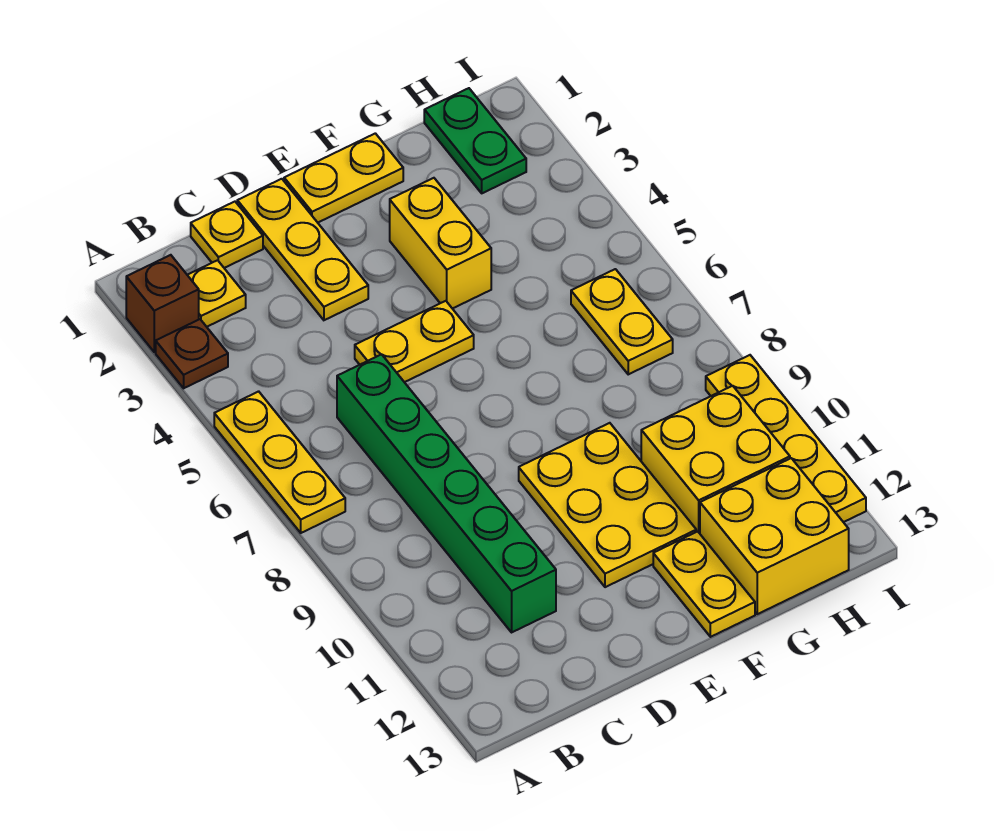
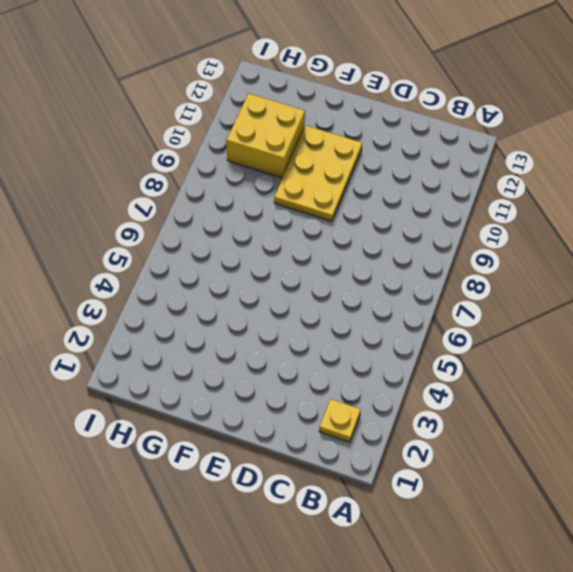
none -> brown 1x1 brick [126,255,199,352]
none -> brown 1x1 plate [156,319,228,388]
none -> yellow 1x3 plate [214,391,345,533]

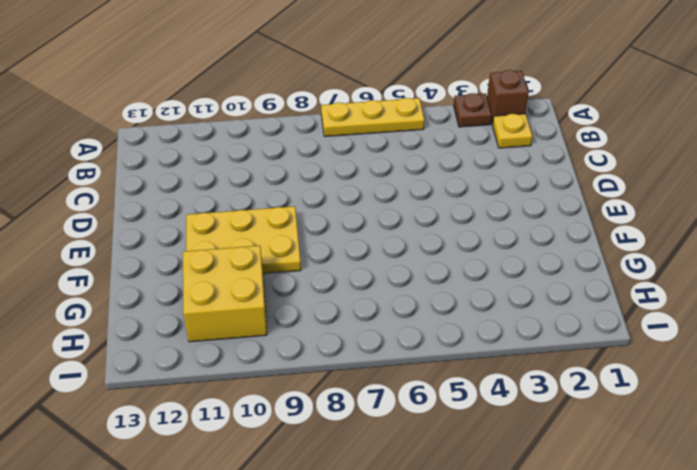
none -> yellow 1x1 plate [191,202,263,268]
none -> green 1x6 brick [337,354,556,632]
none -> yellow 1x3 plate [237,179,368,320]

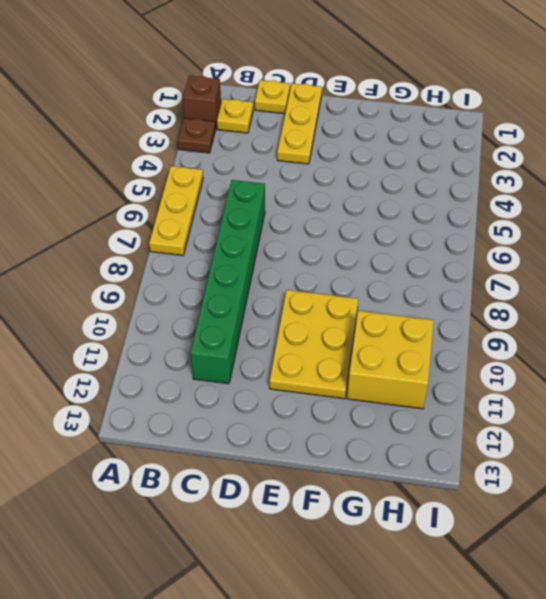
none -> yellow 1x2 plate [355,301,474,382]
none -> yellow 1x2 plate [284,133,403,223]
none -> yellow 1x2 brick [390,178,491,309]

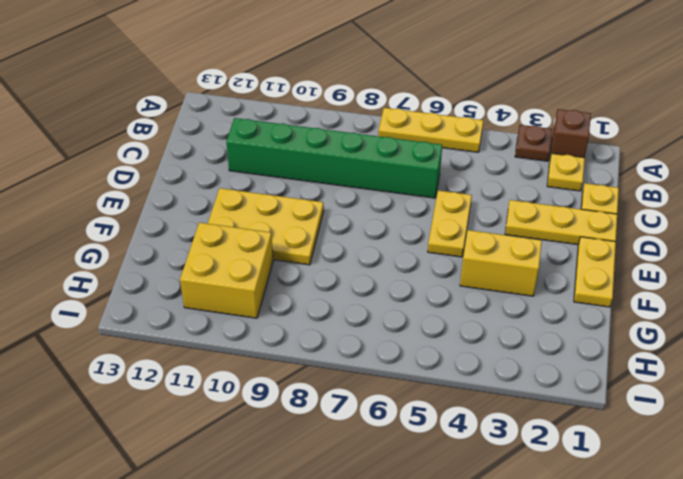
none -> yellow 1x2 plate [653,531,755,637]
none -> yellow 2x2 brick [700,458,849,614]
none -> green 1x2 plate [424,88,526,193]

